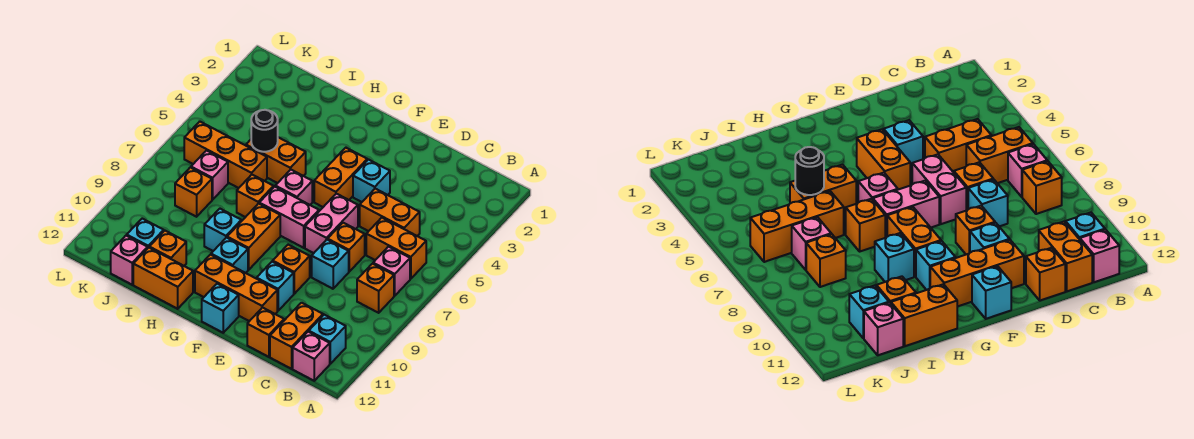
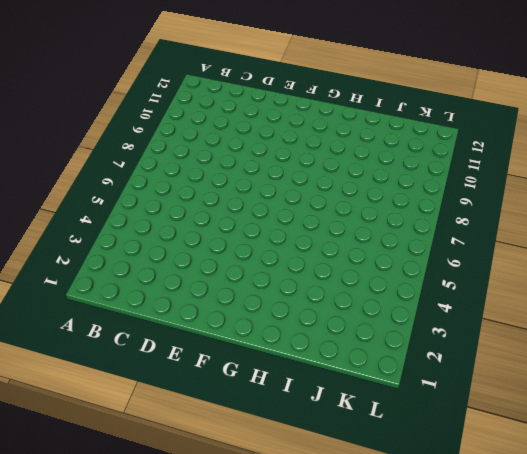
none -> orange 1x2 brick [366,218,426,279]
none -> pink 1x1 brick [373,247,410,296]
none -> orange 1x1 brick [357,264,394,313]
none -> cyan 1x1 brick [309,315,346,364]

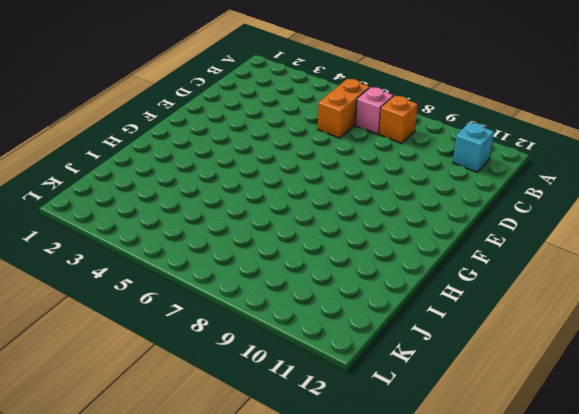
none -> pink 1x1 brick [293,332,330,381]
none -> orange 1x2 brick [360,189,420,236]
none -> orange 1x2 brick [270,303,323,369]
none -> orange 1x1 brick [328,223,365,272]

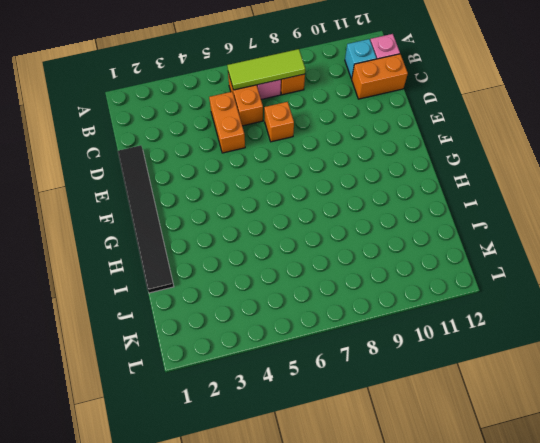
lime 1x3 tile [227,49,305,90] -> none
black 1x6 tile [118,145,174,293] -> none
none -> cyan 1x1 brick [312,240,349,289]
none -> orange 1x1 brick [247,307,284,357]
none -> cyan 1x1 brick [353,160,390,202]
none -> pink 1x2 brick [305,194,358,253]

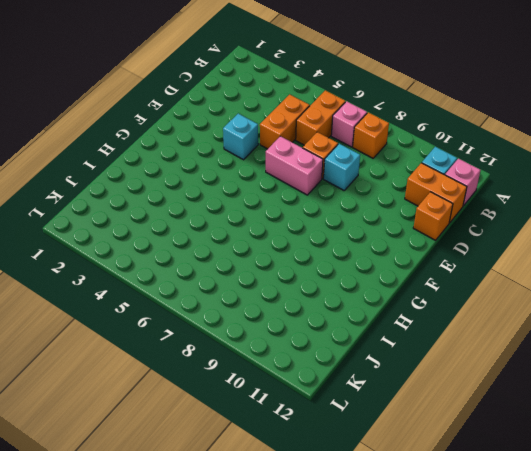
none -> orange 1x1 brick [273,245,310,294]
none -> cyan 1x1 brick [257,262,294,311]
none -> orange 1x3 brick [195,255,277,321]
none -> orange 1x2 brick [314,148,367,207]

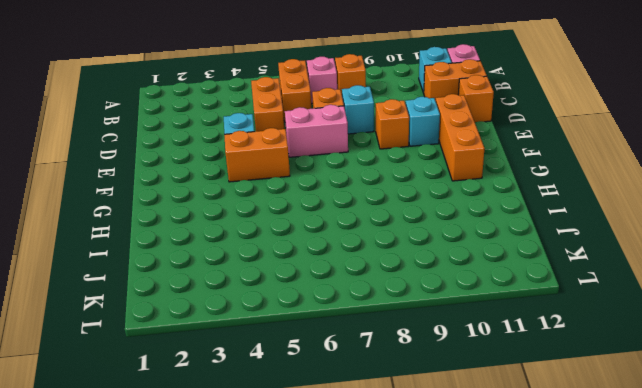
none -> pink 1x2 brick [259,187,319,248]
none -> cyan 1x1 brick [202,284,239,333]
none -> pink 1x1 brick [275,170,312,205]
none -> orange 1x2 brick [227,203,280,270]

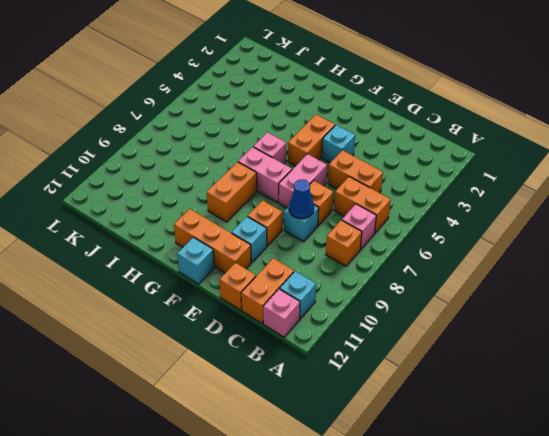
blue 1x1 cone [289,179,314,219] -> none
none -> cyan 1x1 brick [211,238,248,273]
none -> orange 1x2 brick [246,137,306,183]
none -> orange 1x1 brick [237,175,274,217]
none -> cyan 1x1 brick [204,209,241,251]

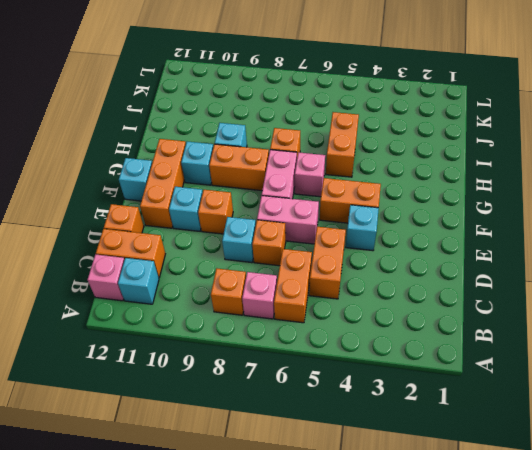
none -> orange 1x2 brick [133,248,193,309]
none -> orange 1x3 brick [184,122,267,188]
none -> orange 1x1 brick [149,231,186,266]
none -> pink 1x1 brick [191,151,228,200]

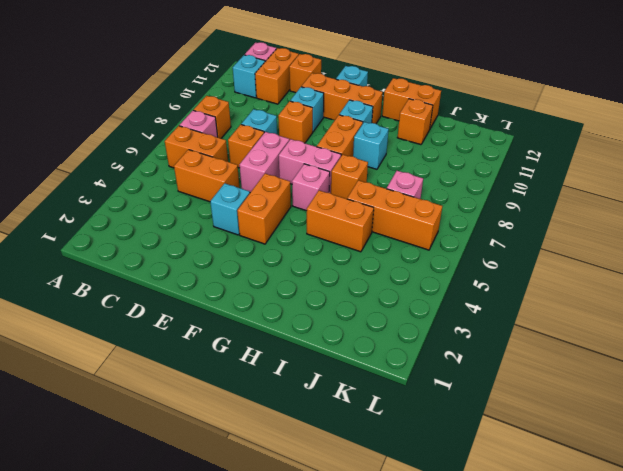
none -> orange 1x1 brick [175,167,212,217]
none -> cyan 1x1 brick [127,219,164,248]
none -> pink 1x1 brick [111,235,148,285]
none -> black 1x1 round brick [251,110,278,152]

